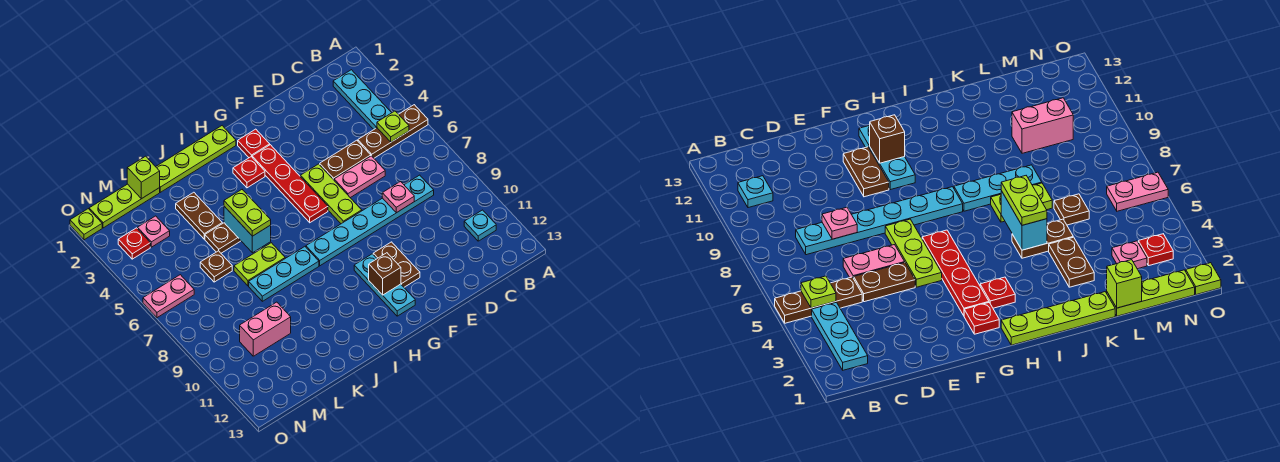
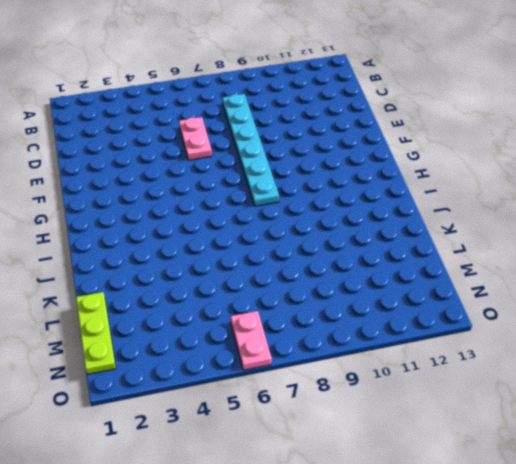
none -> brown 1x3 plate [358,105,428,158]
none -> cyan 1x3 plate [333,70,391,129]
none -> cyan 1x1 plate [464,210,496,241]
none -> brown 1x2 plate [320,140,371,180]

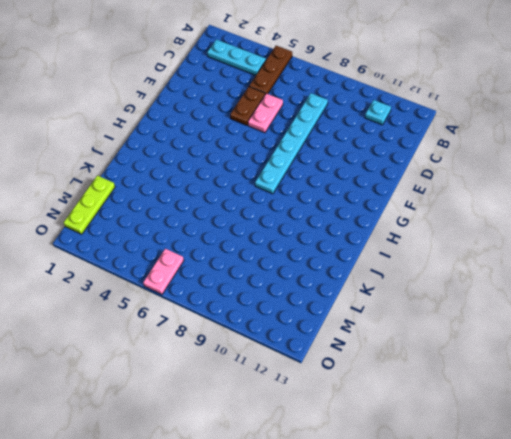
none -> lime 1x3 plate [300,164,362,224]
none -> brown 1x2 plate [373,242,420,287]
none -> red 1x1 plate [238,129,270,158]
none -> red 1x4 plate [252,145,328,223]

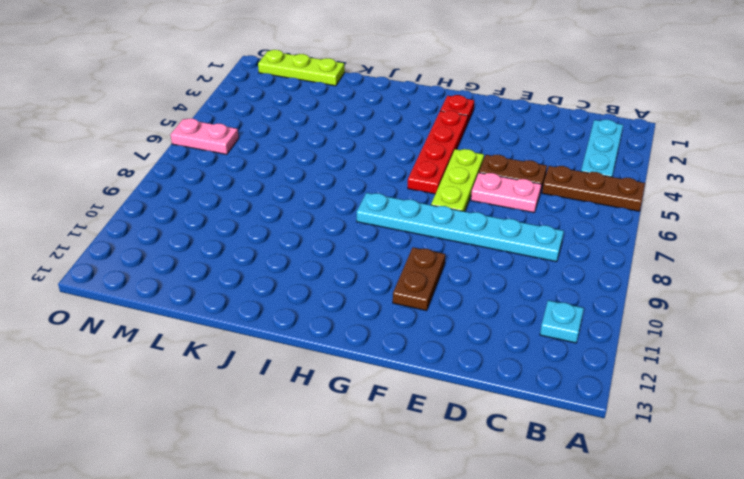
none -> cyan 1x3 plate [354,254,415,316]
none -> lime 1x4 plate [156,126,236,192]
none -> red 1x1 plate [233,157,265,188]
none -> cyan 1x3 plate [249,247,319,301]

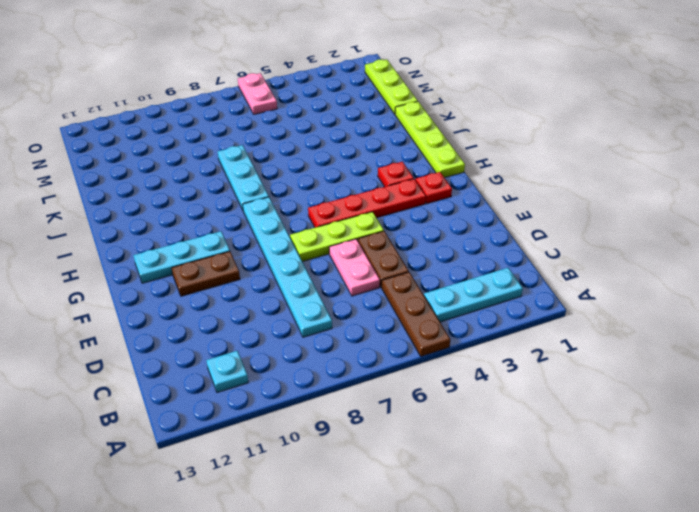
none -> brown 1x2 plate [205,223,241,253]
none -> lime 1x2 plate [234,243,285,286]
none -> brown 1x2 plate [176,192,222,239]
none -> brown 1x1 plate [200,251,232,282]

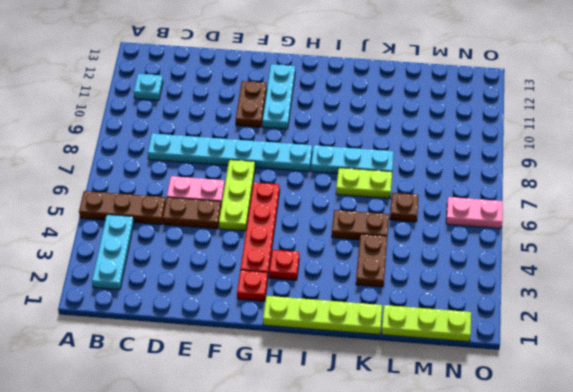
none -> pink 1x2 brick [240,302,291,356]
none -> pink 1x1 plate [138,216,170,247]
none -> red 1x1 plate [118,228,150,259]
none -> lime 1x1 plate [70,209,102,240]

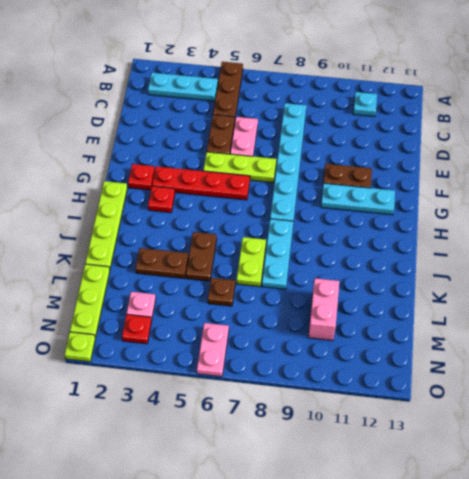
none -> lime 1x1 plate [377,111,409,142]
none -> pink 1x1 plate [382,182,414,213]
none -> brown 1x1 brick [369,253,401,295]
none -> cyan 1x2 brick [224,206,271,253]

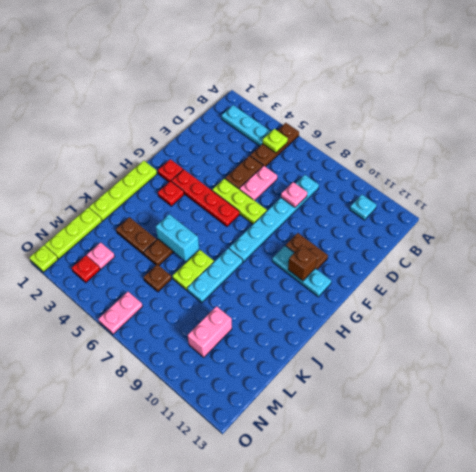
none -> lime 1x1 brick [127,156,160,199]
none -> lime 1x2 plate [224,190,271,236]

